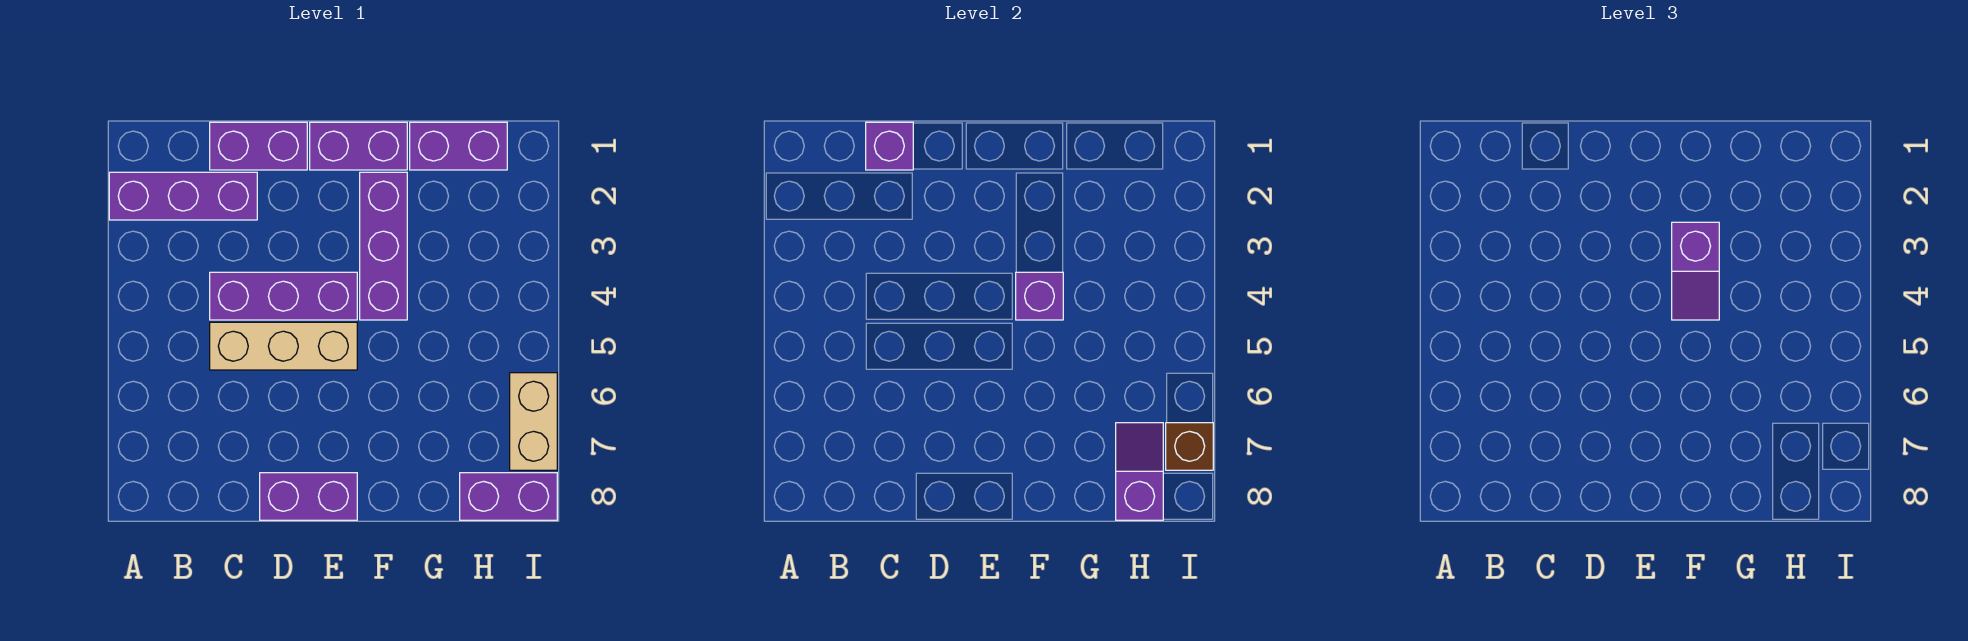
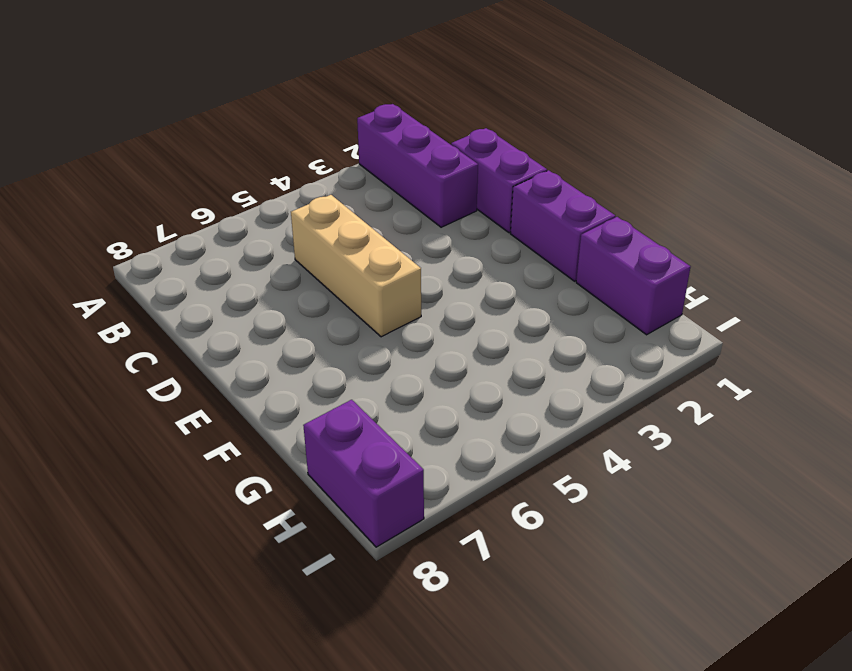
none -> purple 1x3 brick [210,272,357,320]
none -> purple 1x2 brick [260,473,357,520]
none -> purple 1x3 brick [360,172,407,320]

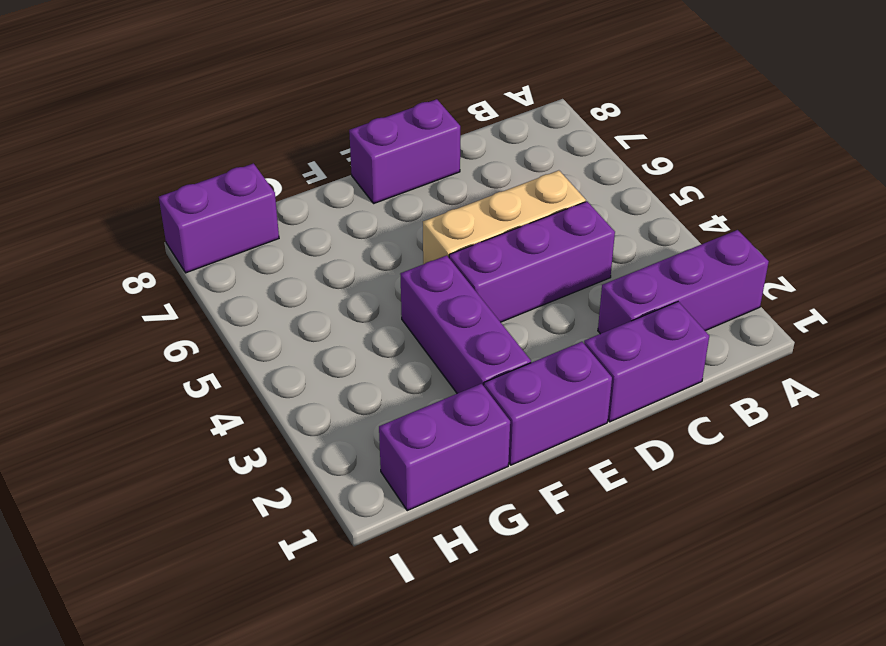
none -> tan 1x2 brick [510,373,557,470]
none -> purple 1x1 brick [866,122,913,170]
none -> purple 1x1 brick [1016,272,1063,320]

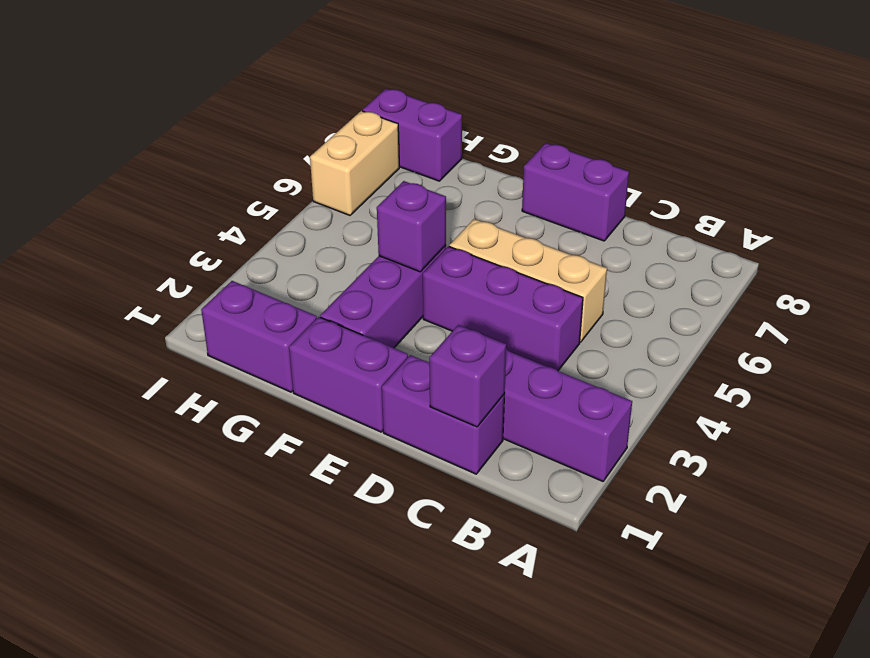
none -> purple 1x2 slope [1116,423,1163,520]
none -> brown 1x1 brick [1166,423,1213,470]
none -> purple 1x2 slope [1672,222,1719,320]

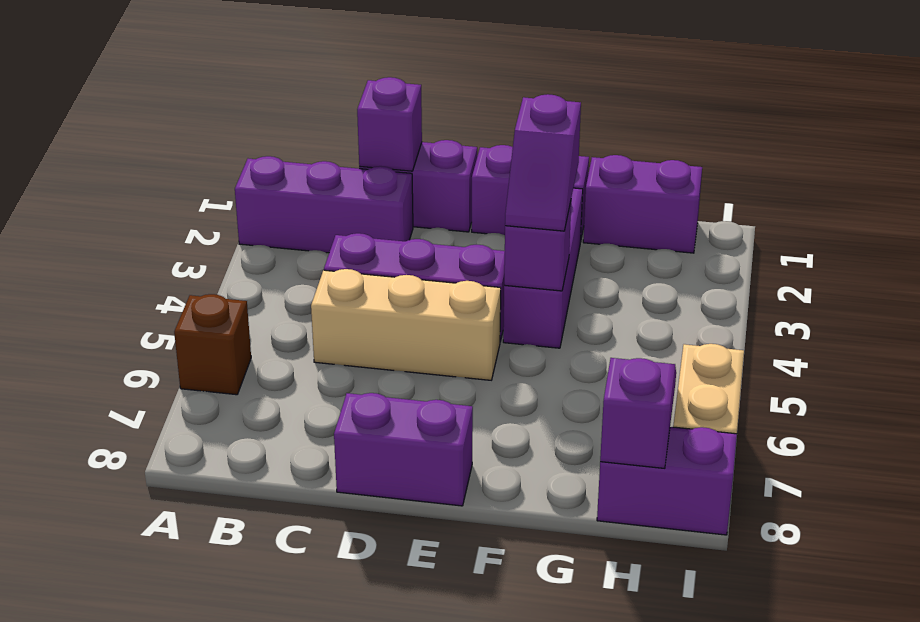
brown 1x1 brick [174,294,251,395] -> brown 1x1 brick moved to [1166,423,1213,470]

